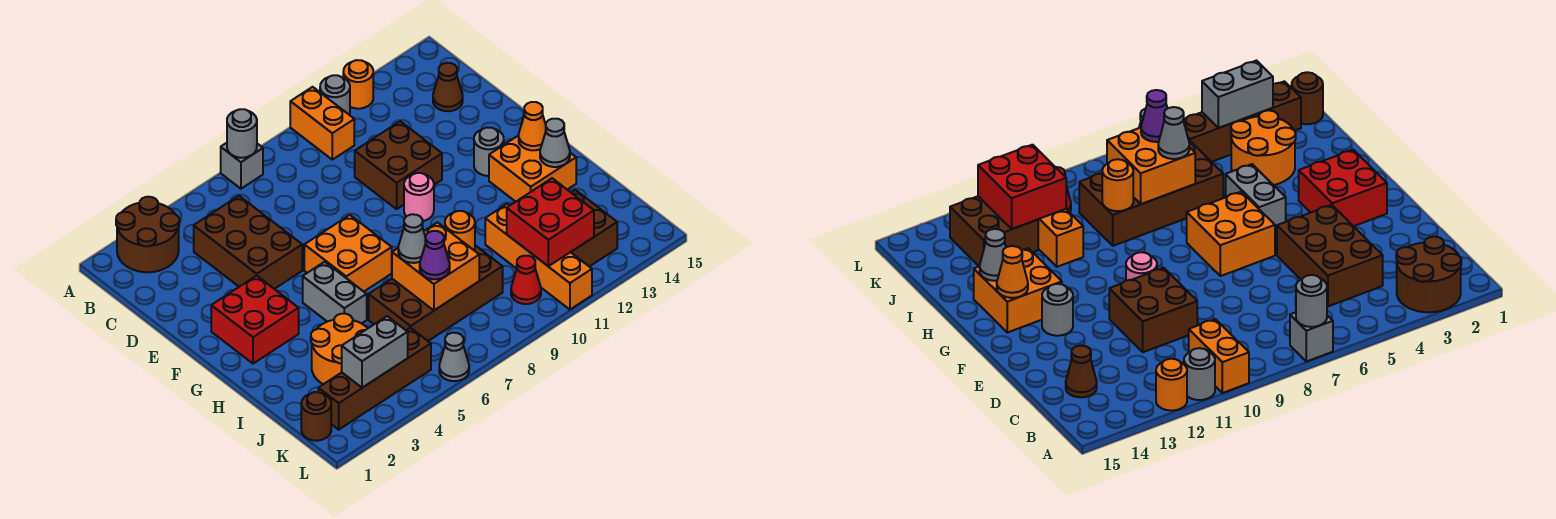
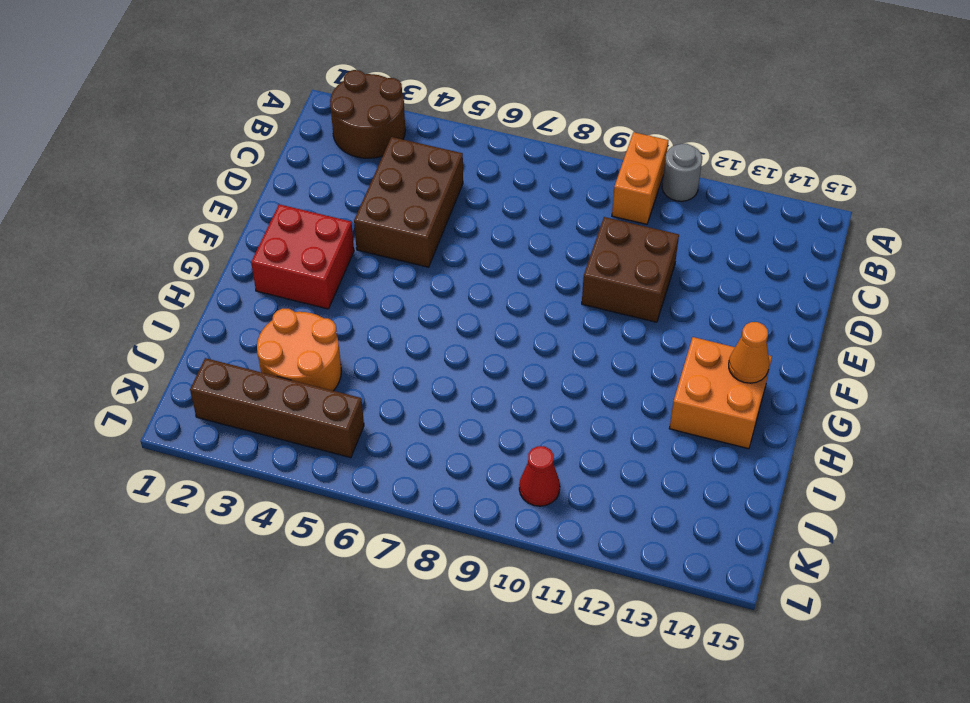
none -> grey 1x1 brick [221,143,263,189]
none -> orange 1x1 round brick [343,60,373,109]
none -> brown 1x1 cone [433,63,463,111]
none -> orange 2x2 brick [304,215,392,291]

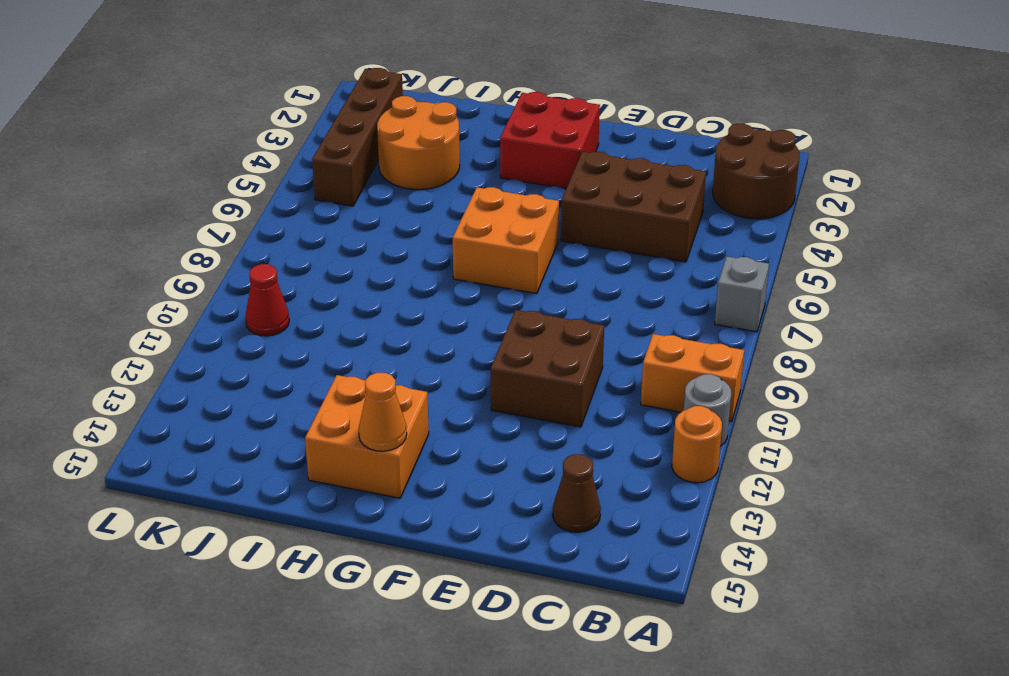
none -> pink 1x1 round brick [404,173,434,221]
none -> grey 1x1 round brick [474,128,504,176]
none -> grey 1x2 brick [303,262,367,324]
none -> brown 2x4 brick [369,245,503,341]

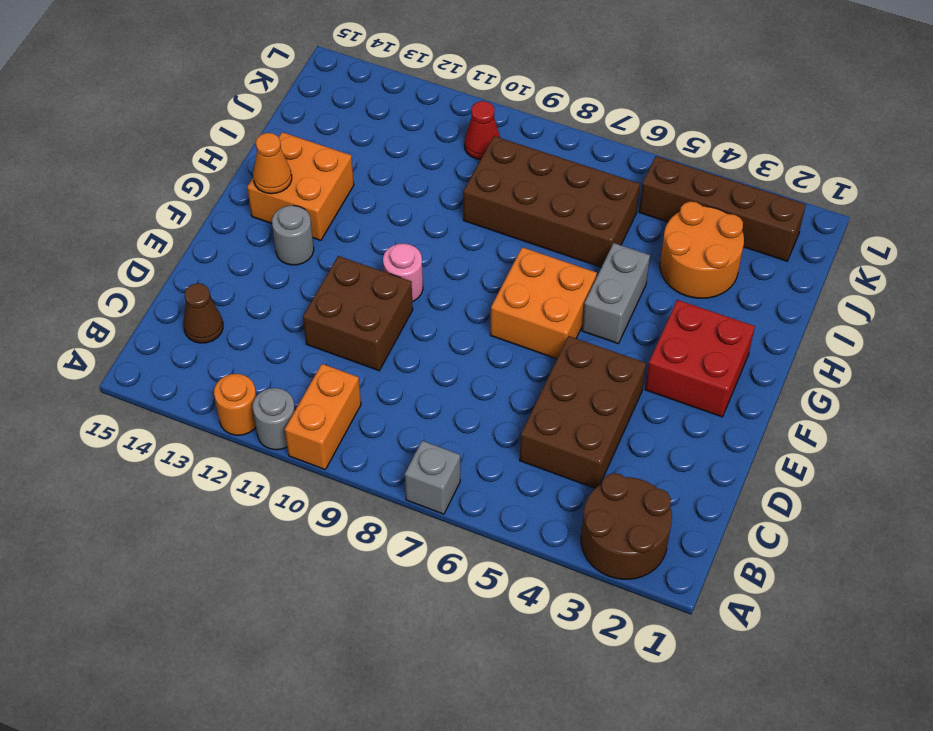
none -> orange 1x4 brick [485,204,592,309]
none -> brown 2x2 brick [571,190,617,267]
none -> brown 1x1 round brick [301,392,331,441]
none -> grey 1x1 cone [439,333,469,381]

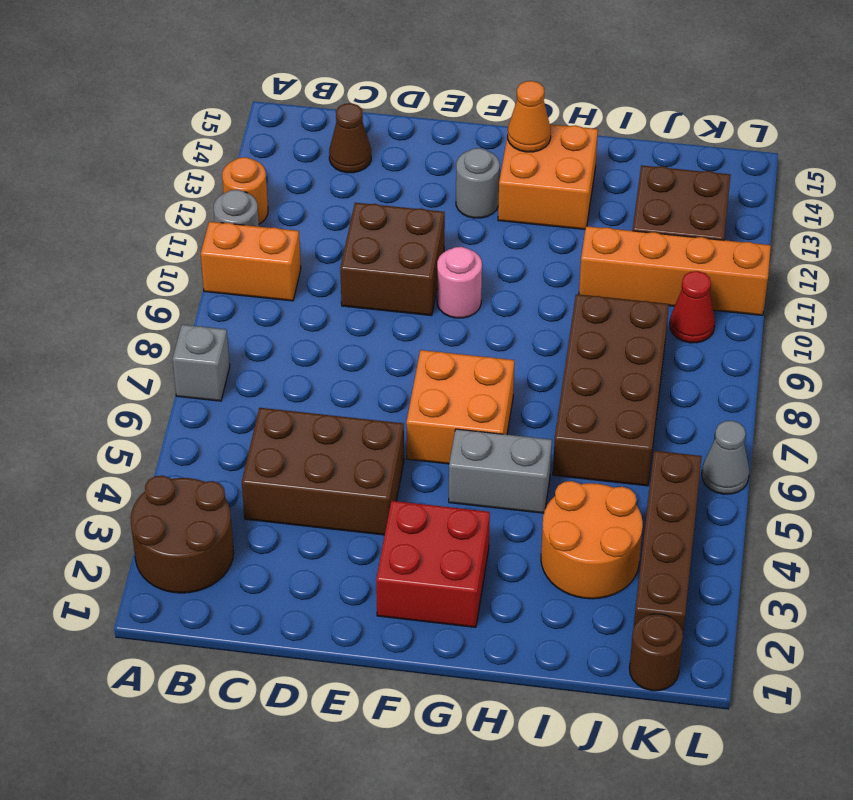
none -> grey 1x1 round brick [227,109,257,158]
none -> grey 1x1 cone [540,119,570,167]
none -> orange 2x2 brick [392,222,479,310]
none -> orange 1x1 round brick [445,211,475,251]

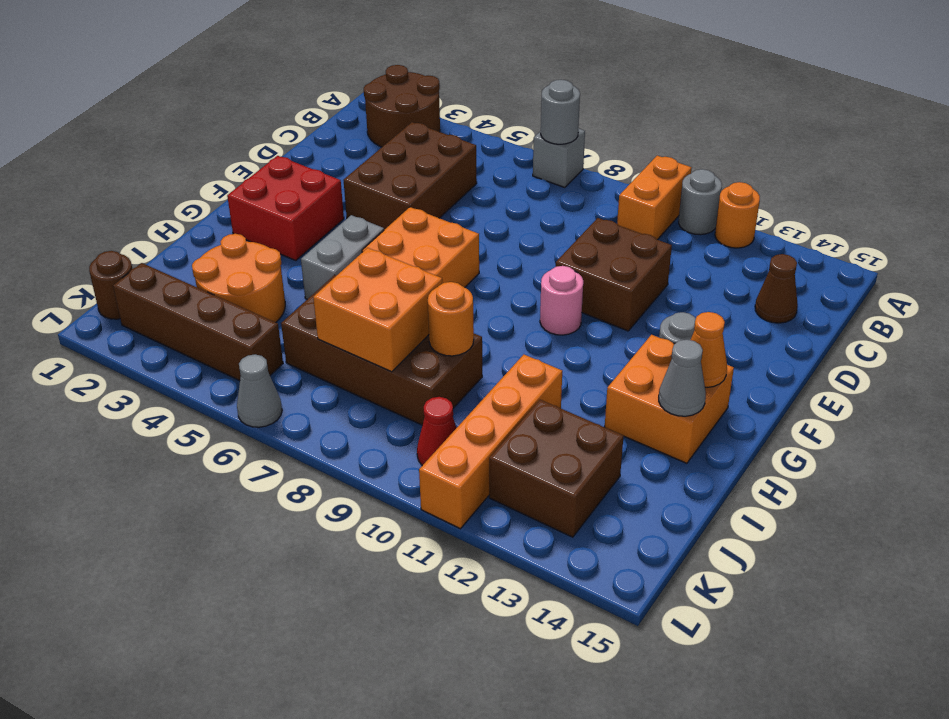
none -> red 2x2 brick [507,178,594,266]
none -> grey 1x2 brick [342,316,408,388]
none -> grey 1x1 cone [398,214,426,263]
none -> purple 1x1 cone [420,231,450,279]

